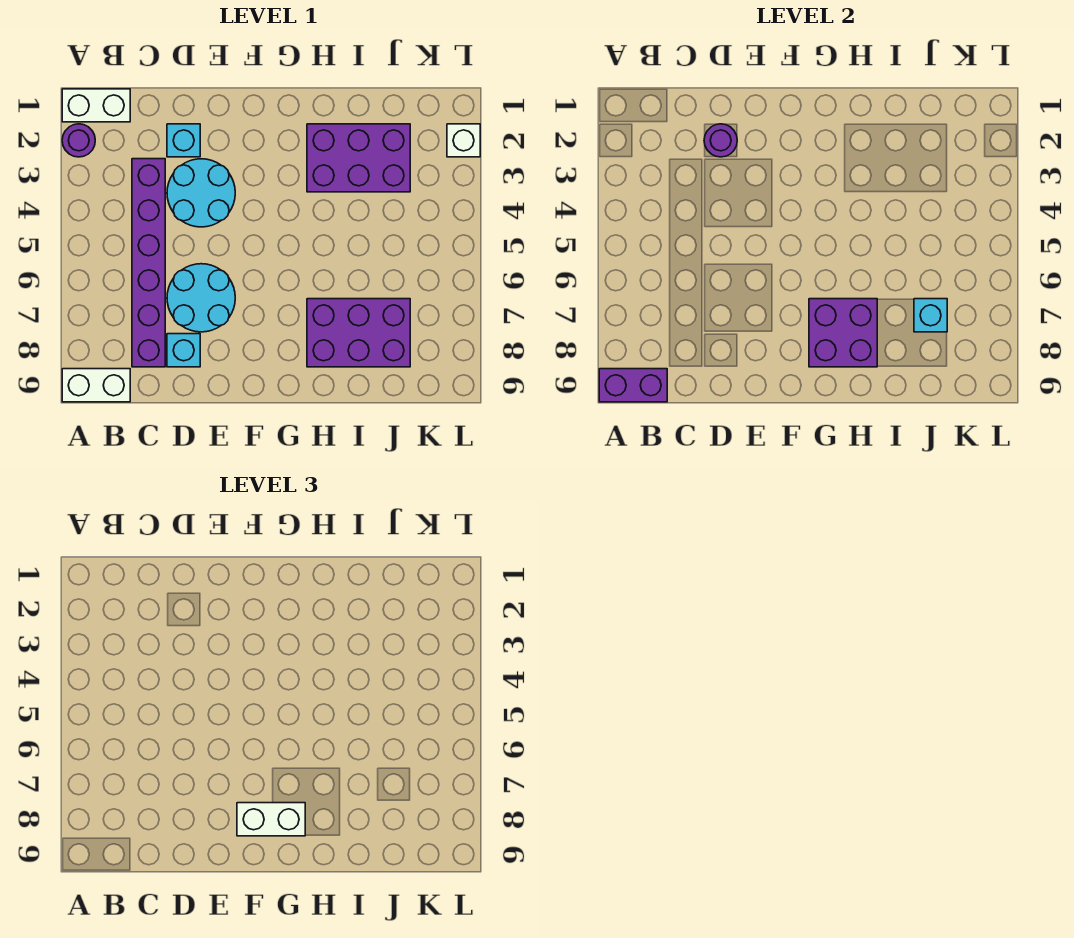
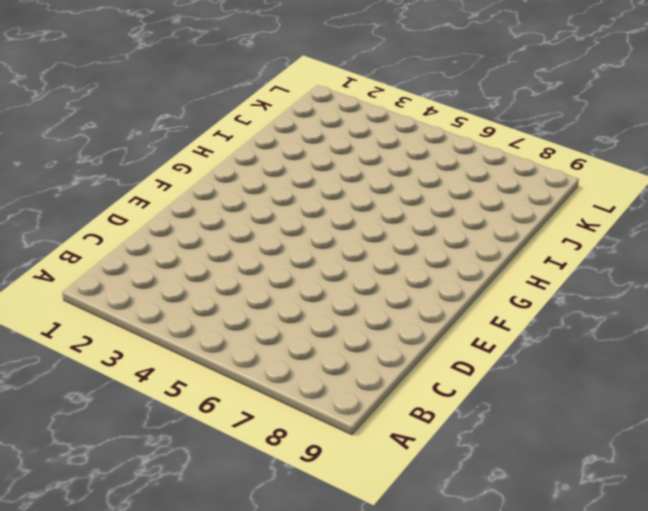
none -> white 1x2 brick [62,89,130,122]
none -> purple 1x1 round brick [62,124,95,157]
none -> white 1x2 brick [62,369,130,402]

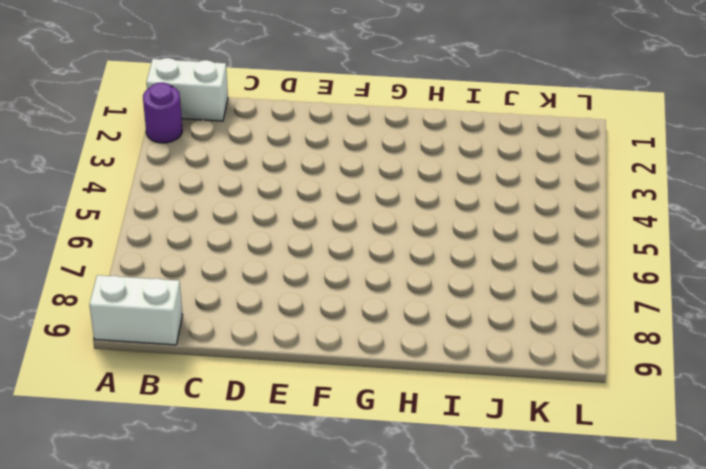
none -> purple 1x6 brick [132,159,165,367]
none -> cyan 1x1 brick [167,124,200,157]
none -> cyan 2x2 round brick [167,159,235,227]

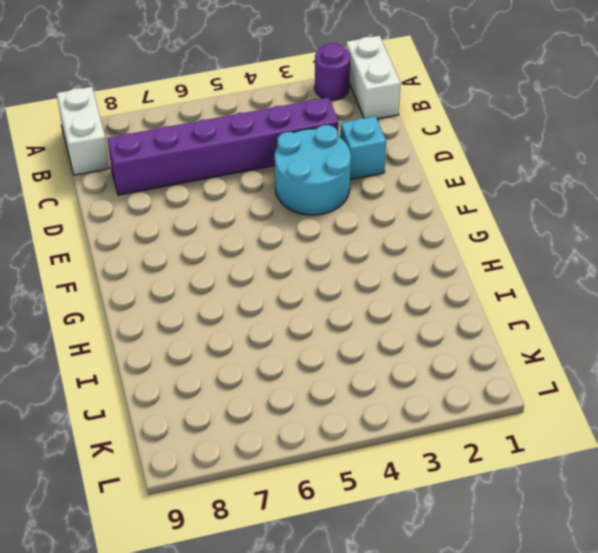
none -> cyan 2x2 round brick [167,264,235,332]
none -> cyan 1x1 brick [167,334,200,367]
none -> purple 2x3 brick [307,124,410,192]

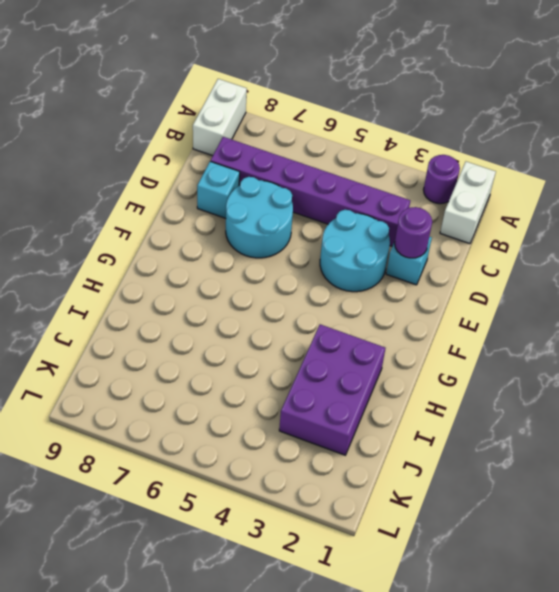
none -> purple 2x3 brick [307,299,410,367]
none -> white 1x1 brick [447,124,480,157]
none -> purple 1x2 brick [599,369,667,402]

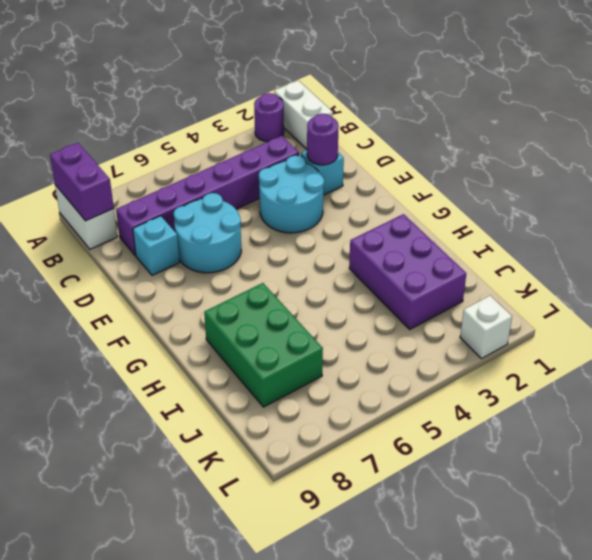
green 2x3 brick [204,283,323,407] -> purple 2x3 brick [307,299,410,367]
none -> purple 2x2 brick [809,299,877,367]
none -> cyan 1x1 brick [914,299,947,332]
none -> white 1x2 brick [237,803,305,836]

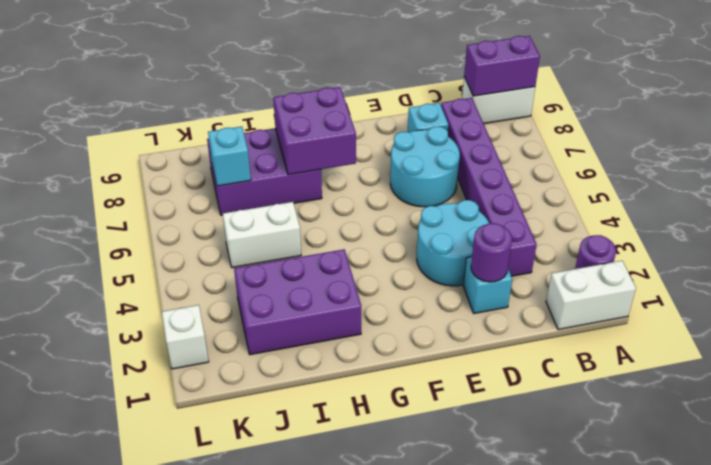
white 1x2 brick [223,202,301,268] -> white 1x2 brick moved to [237,803,305,836]

